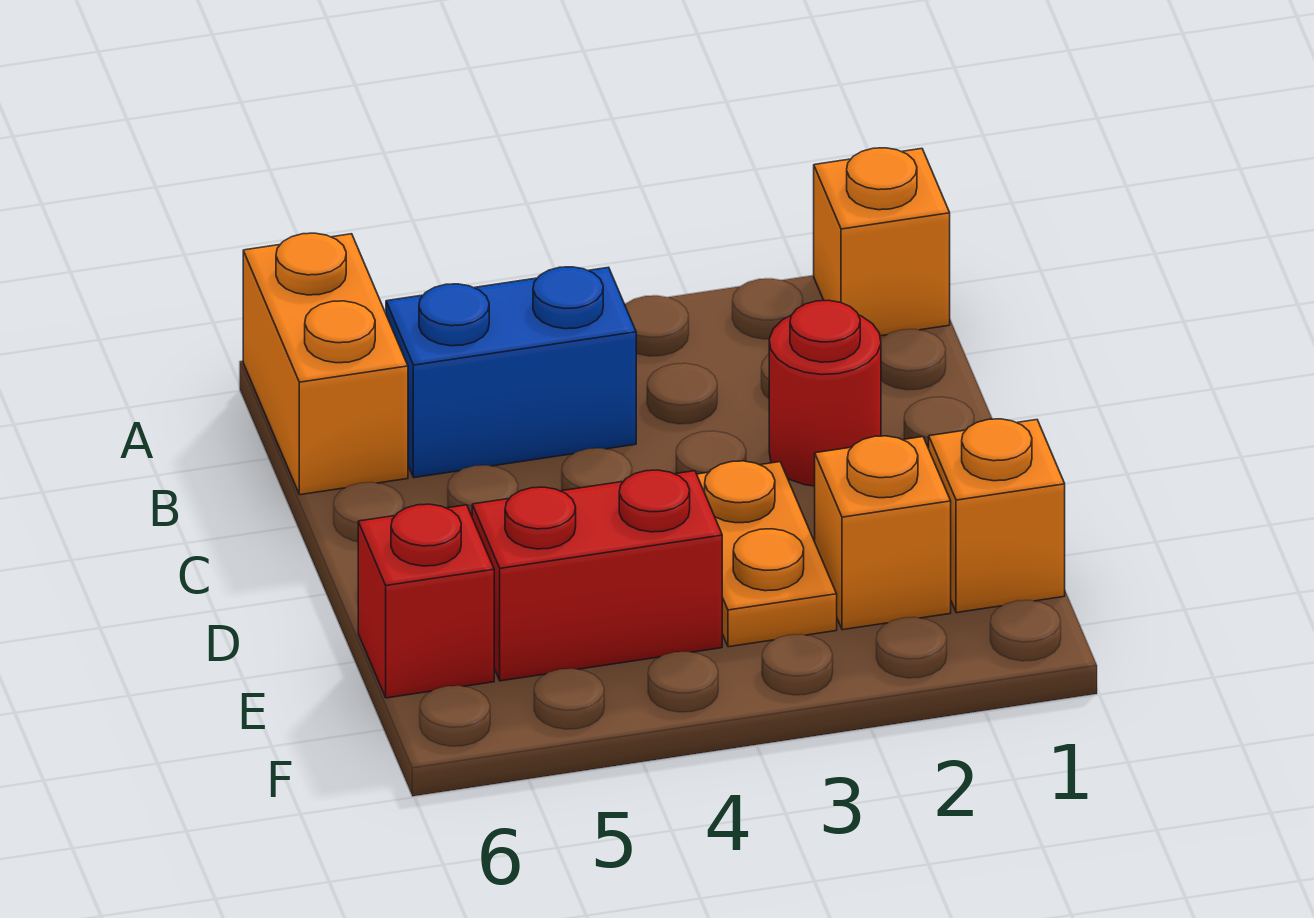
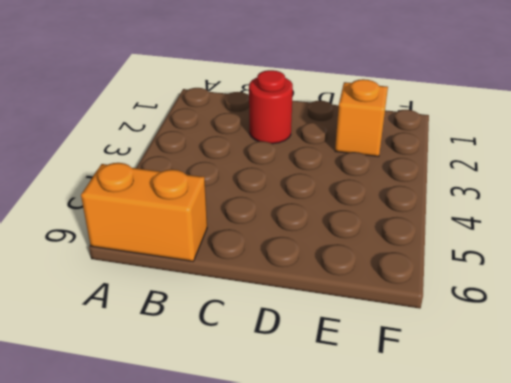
none -> orange 1x1 brick [814,148,950,336]
none -> blue 1x2 brick [386,267,636,478]

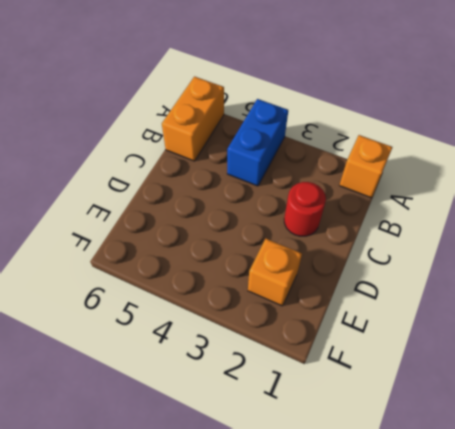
blue 1x2 brick [227,99,288,186] -> blue 1x2 brick turned to [386,267,636,478]
none -> orange 1x2 plate [697,461,837,647]
none -> orange 1x1 brick [929,419,1065,613]

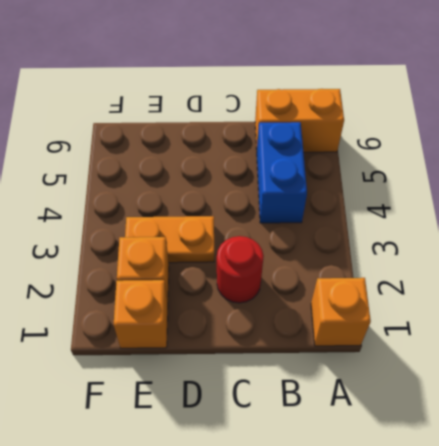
none -> red 1x2 brick [472,470,722,681]
none -> red 1x1 brick [358,504,494,698]

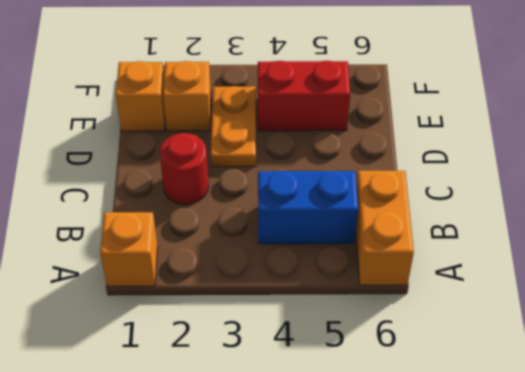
none -> red 1x1 brick [358,504,494,698]

